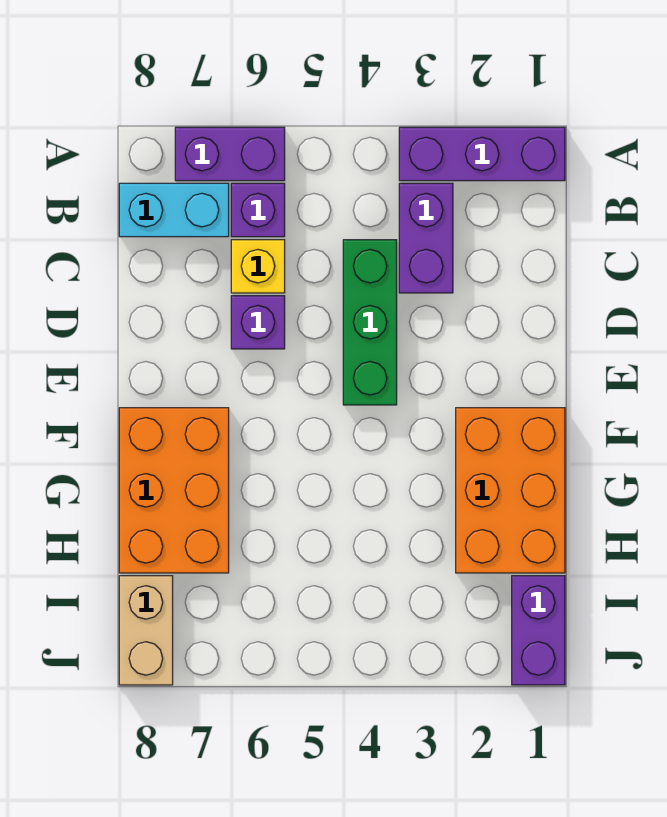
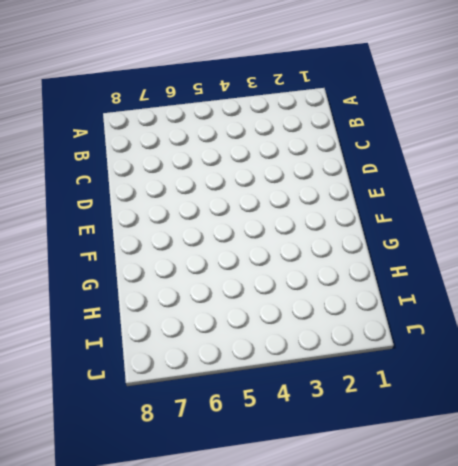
none -> purple 1x3 brick [399,127,565,181]
none -> purple 1x2 brick [175,127,285,181]
none -> purple 1x2 brick [399,183,453,293]

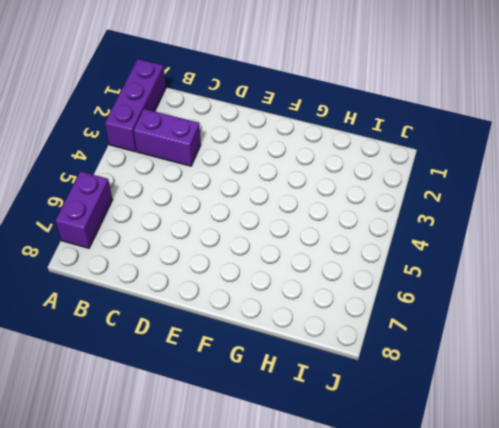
none -> purple 1x1 brick [231,183,285,237]
none -> cyan 1x2 brick [119,183,229,237]
none -> green 1x3 brick [343,240,397,405]

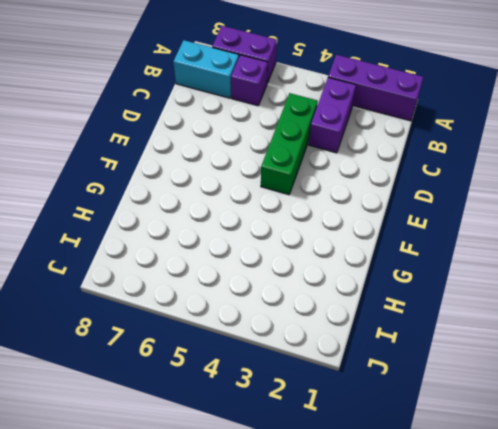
none -> yellow 1x1 brick [231,240,285,293]
none -> purple 1x1 brick [231,296,285,349]
none -> orange 2x3 brick [456,408,565,573]

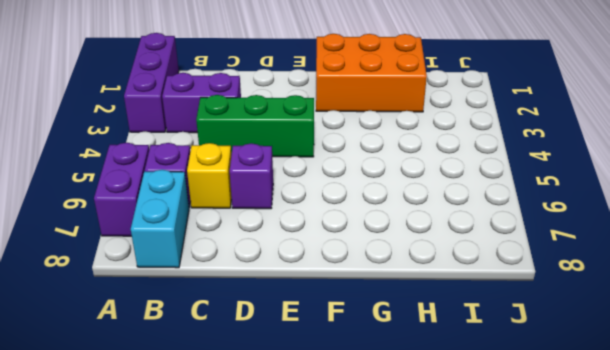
none -> orange 2x3 brick [119,408,229,573]
none -> purple 1x2 brick [512,576,565,685]
none -> tan 1x2 brick [119,576,173,685]

